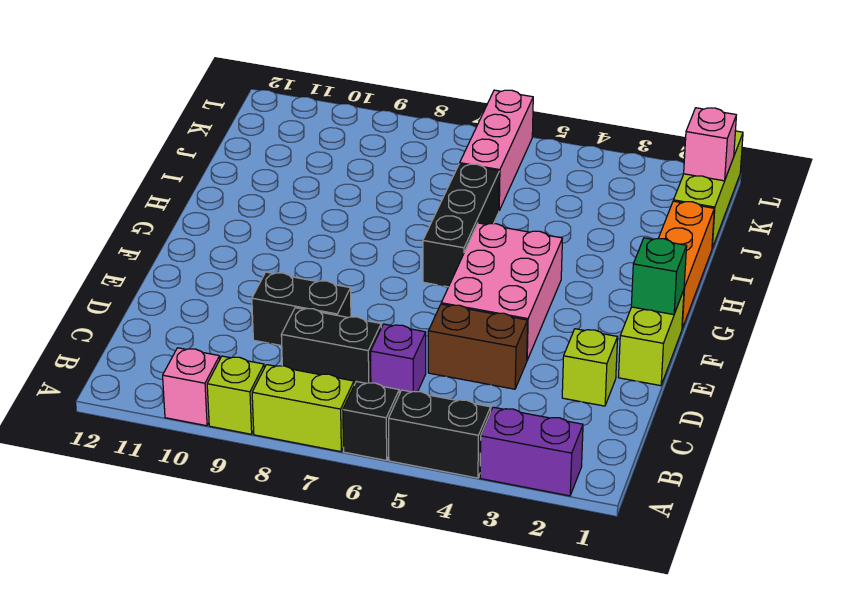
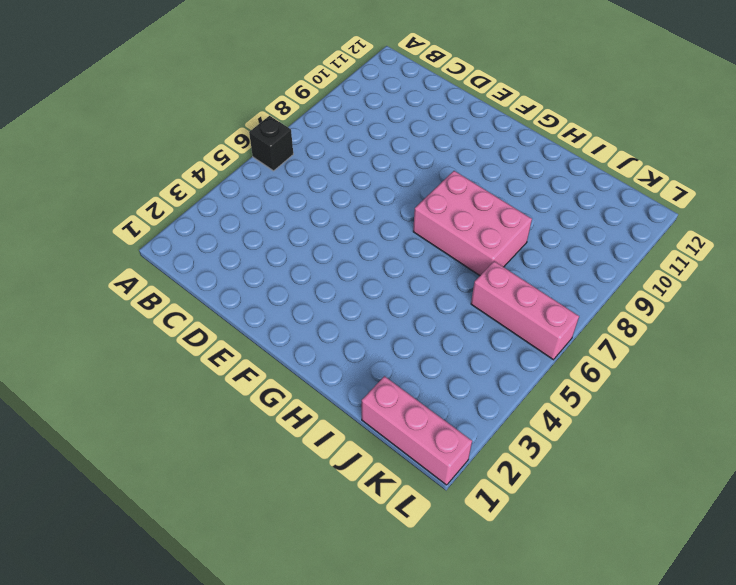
pink 2x3 brick [413,171,532,276] -> pink 2x3 brick moved to [441,223,562,360]
pink 1x3 brick [362,376,472,485] -> lime 1x3 brick [674,131,743,248]
none -> purple 1x2 brick [480,407,583,496]
none -> black 1x2 brick [389,390,491,478]
none -> lime 1x2 brick [252,365,354,452]

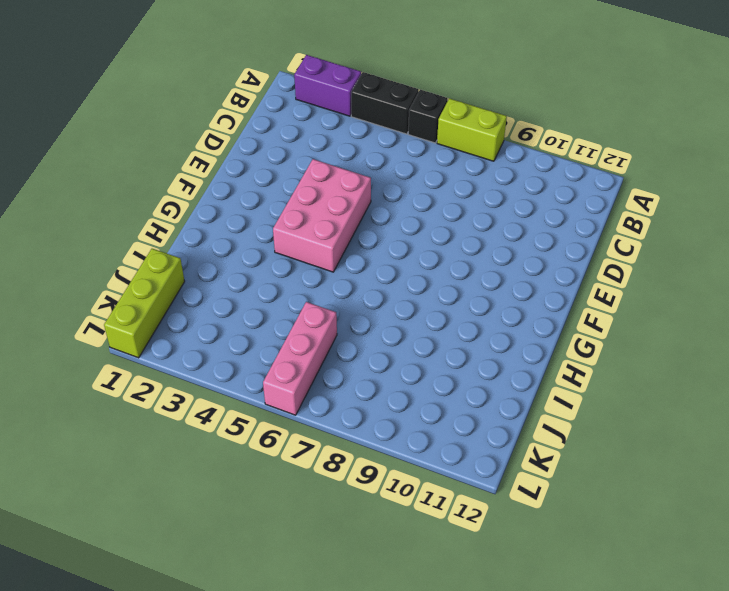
none -> lime 1x1 brick [207,356,265,434]
none -> pink 1x1 brick [163,348,220,426]
none -> purple 1x1 brick [371,324,426,394]

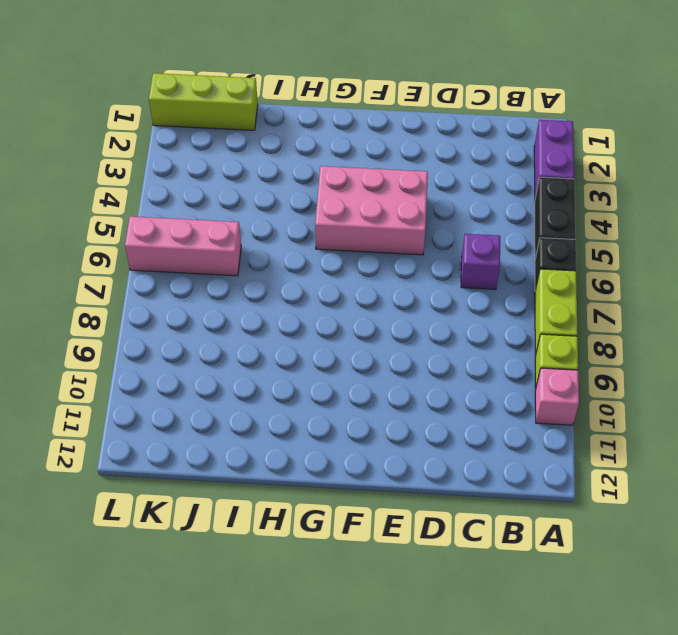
none -> black 1x2 brick [281,308,381,385]
none -> lime 1x1 brick [562,329,618,406]
none -> brown 1x2 brick [428,304,528,389]

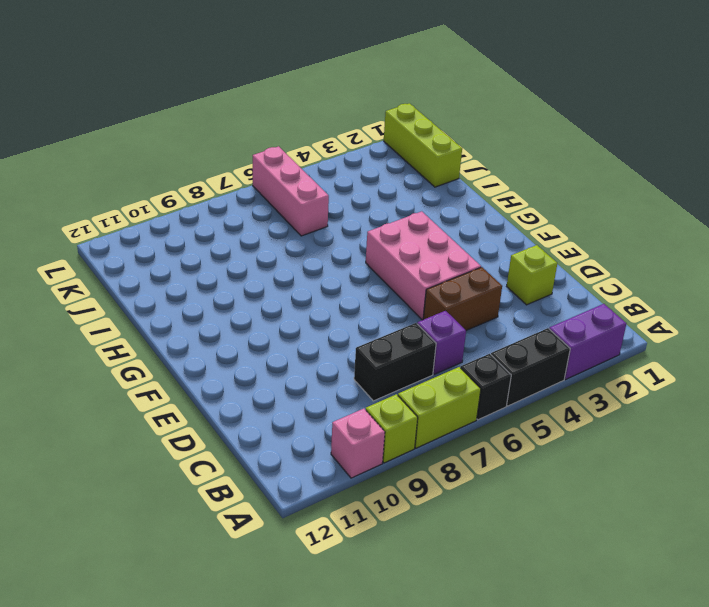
none -> black 1x2 brick [252,272,351,346]
none -> lime 1x2 brick [618,290,684,386]
none -> orange 1x3 brick [658,201,714,328]

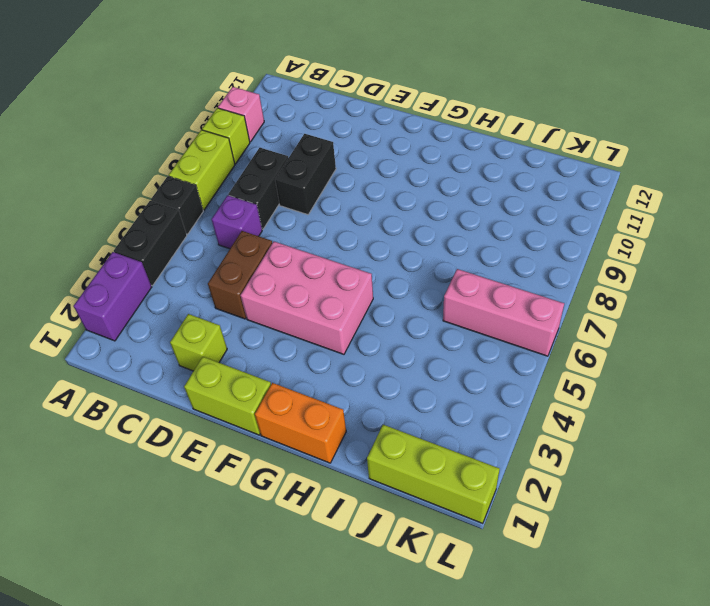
orange 1x2 brick [255,383,346,463] -> orange 1x3 brick [658,201,714,328]
none -> black 1x3 brick [423,164,499,287]
none -> green 1x1 brick [631,238,687,315]
none -> pink 1x1 brick [684,108,736,181]

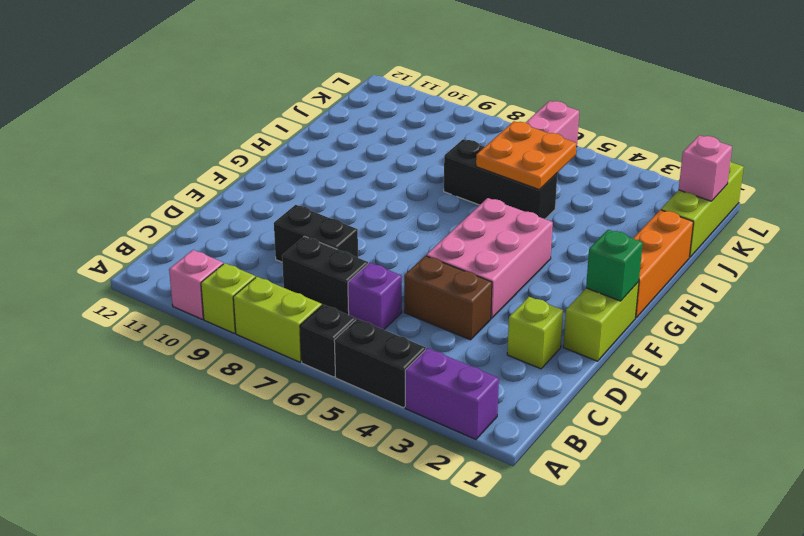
black 1x3 brick [444,139,557,219] -> black 1x3 brick turned to [423,164,499,287]
orange 2x2 plate [476,121,577,190] -> none

